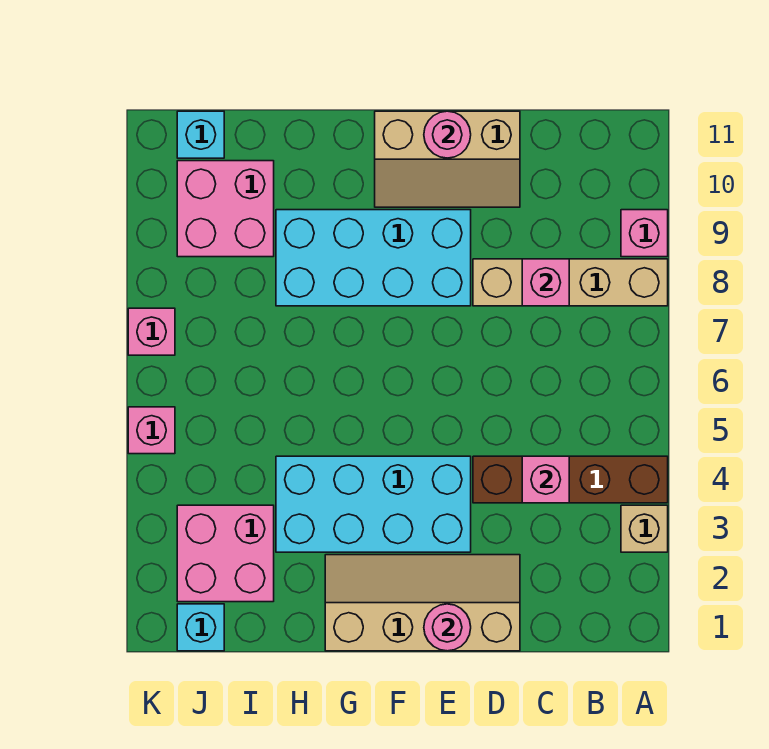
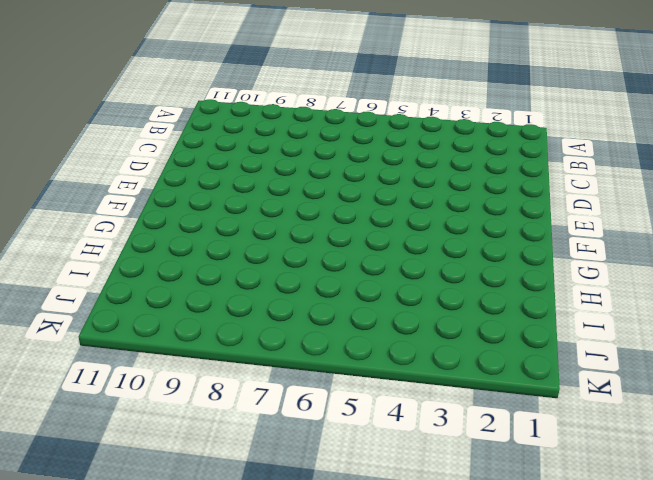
none -> tan 1x1 brick [621,505,668,552]
none -> brown 1x4 brick [473,456,668,503]
none -> tan 1x4 brick [473,259,668,306]

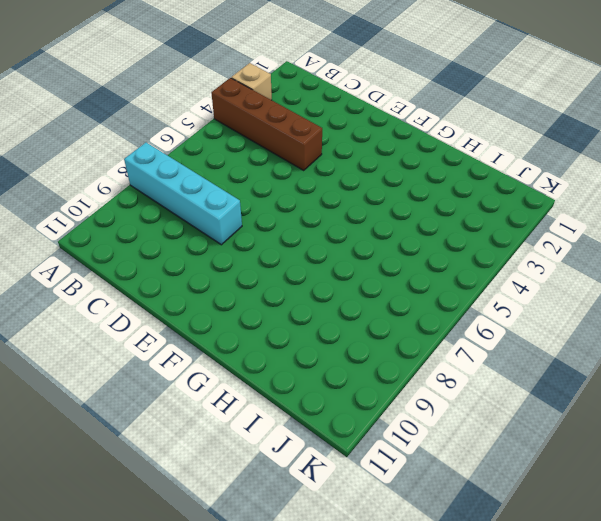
cyan 1x4 brick [124,142,242,245] -> tan 1x4 brick [473,259,668,306]
none -> pink 1x1 brick [621,210,668,257]
none -> tan 2x4 slope [325,555,520,651]
none -> tan 2x3 slope [375,111,520,207]

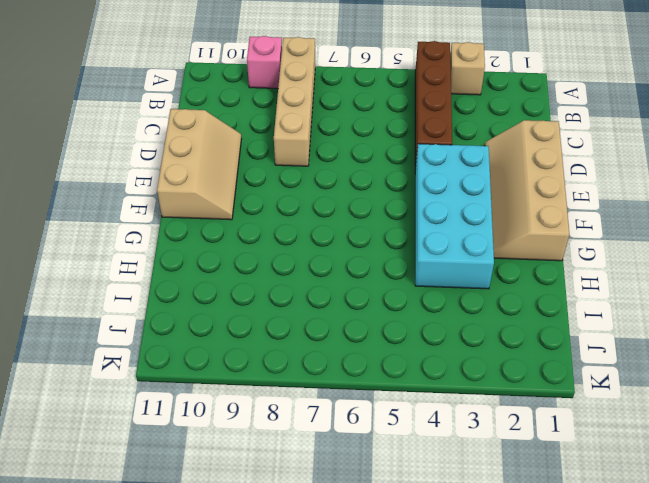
none -> cyan 2x4 brick [276,210,471,306]
none -> pink 2x2 brick [177,505,274,602]
none -> pink 2x2 brick [177,161,274,257]

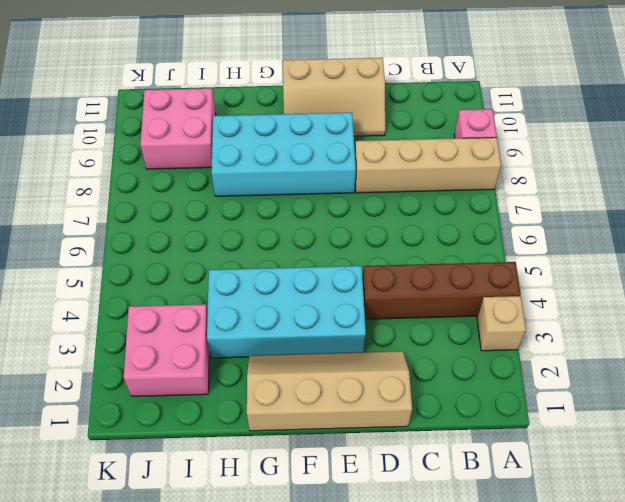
none -> cyan 1x1 brick [177,604,224,651]
none -> cyan 1x1 brick [177,111,224,158]
none -> pink 1x1 brick [128,407,175,454]

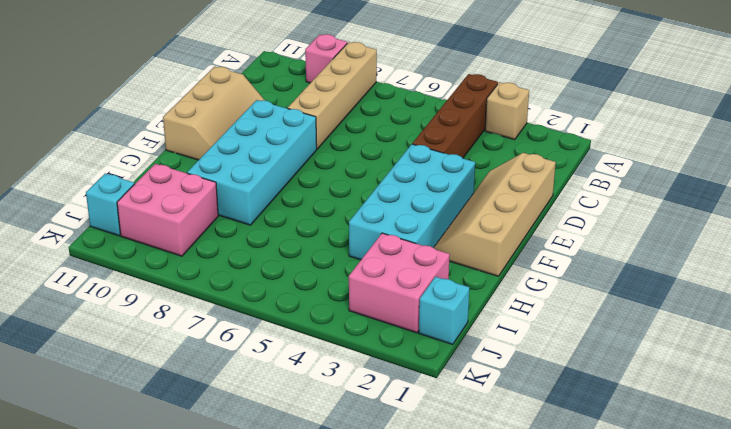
none -> pink 1x1 brick [128,407,175,454]
none -> pink 1x1 brick [128,308,175,355]
none -> pink 1x1 brick [522,456,569,503]

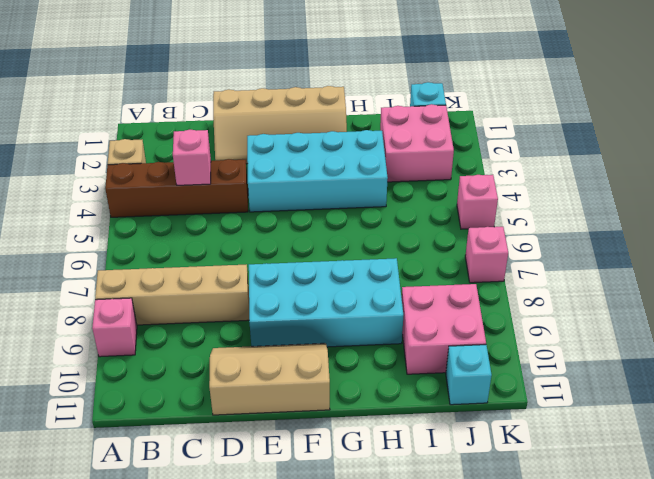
none -> pink 1x1 brick [522,259,569,306]
none -> pink 1x1 round brick [424,604,471,651]
none -> pink 1x1 round brick [424,111,471,158]

